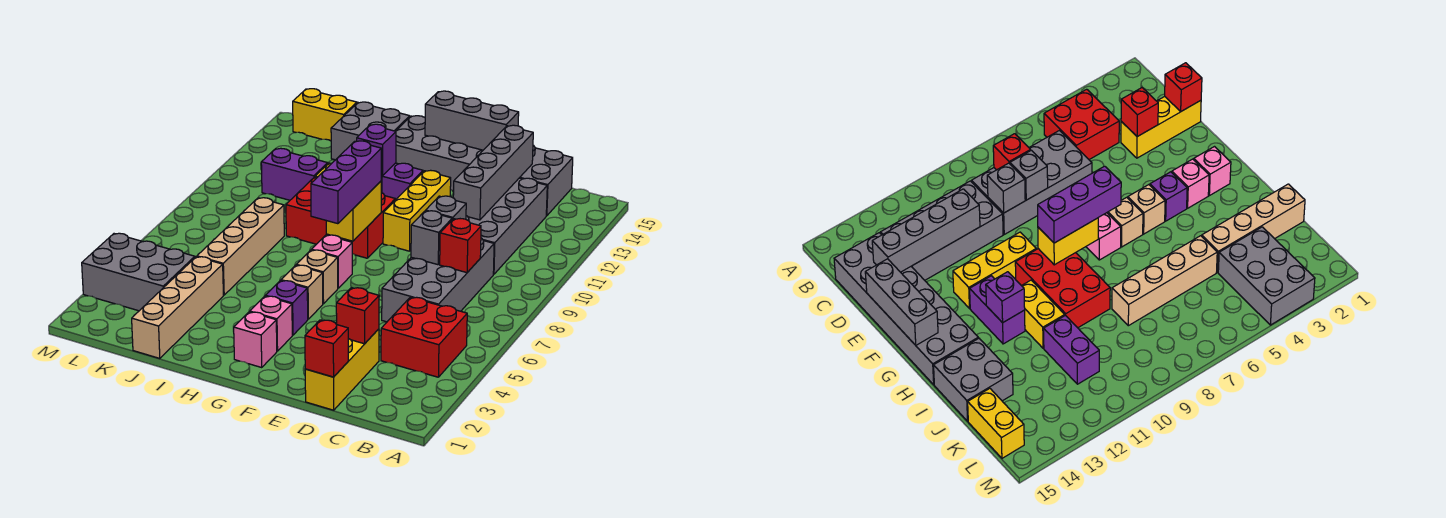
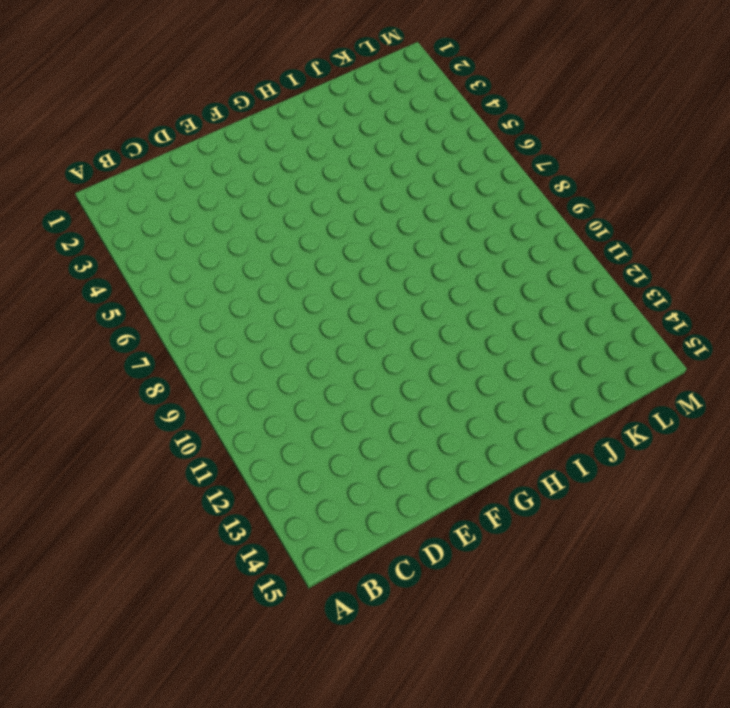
none -> red 2x2 brick [381,297,467,377]
none -> grey 2x4 brick [382,238,494,322]
none -> grey 2x4 brick [466,178,547,274]
none -> grey 2x6 brick [396,116,573,216]

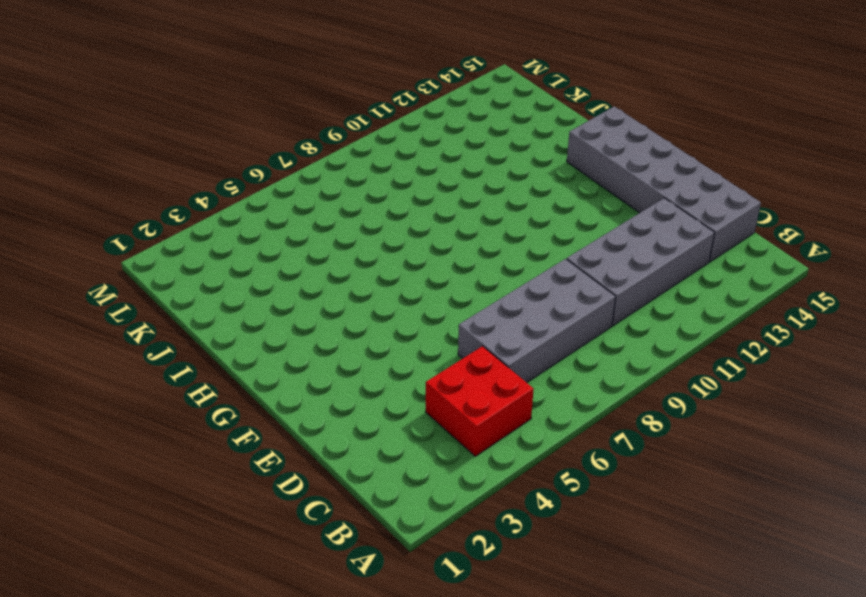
none -> yellow 1x3 brick [305,329,379,410]
none -> yellow 1x3 brick [383,170,451,251]
none -> pink 1x1 brick [234,312,277,367]
none -> pink 1x1 brick [250,296,292,351]

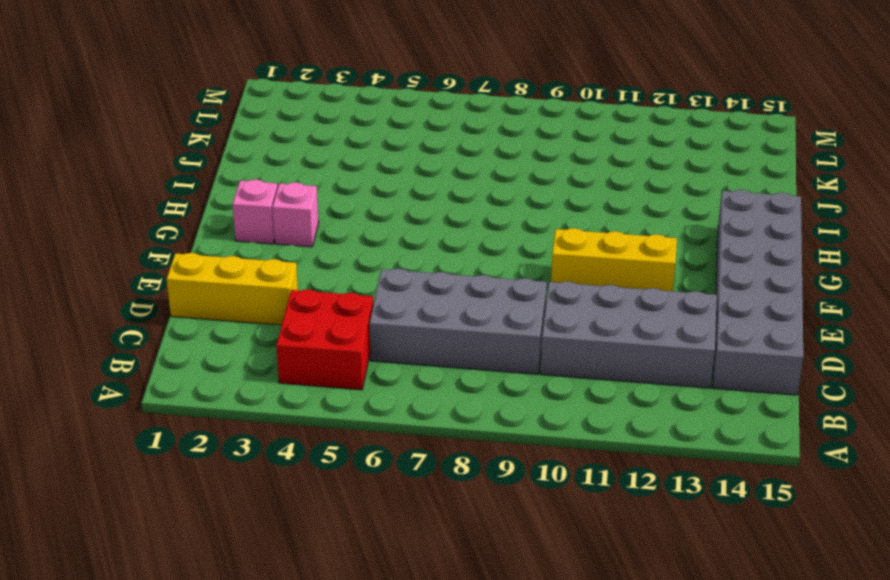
none -> purple 1x1 brick [265,281,308,335]
none -> tan 1x1 brick [281,265,323,319]
none -> tan 1x1 brick [296,250,338,304]
none -> pink 1x1 brick [311,235,352,288]

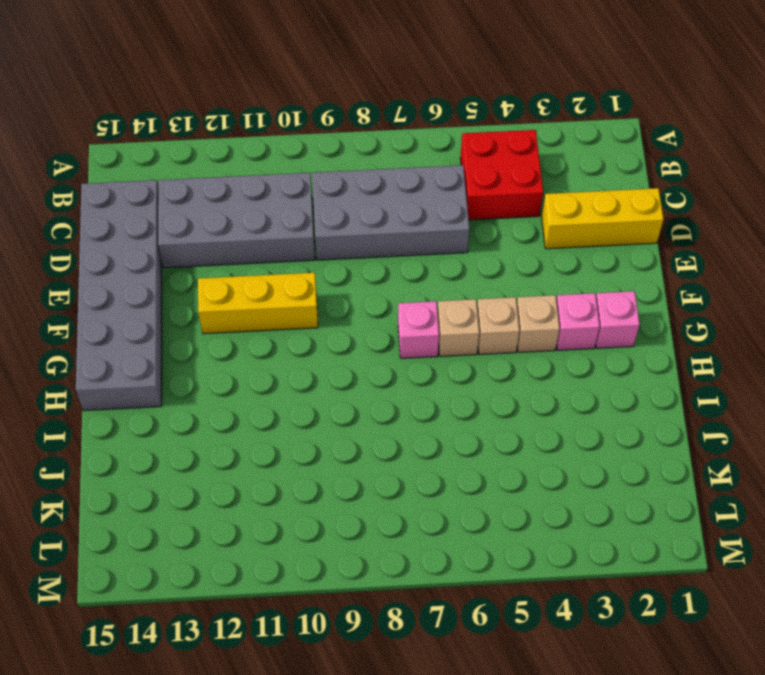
tan 1x1 brick [517,295,560,352] -> purple 1x1 brick [265,281,308,335]
none -> red 2x3 brick [286,177,395,258]
none -> purple 1x2 brick [381,163,423,200]
none -> yellow 1x2 brick [1022,280,1065,348]
none -> grey 2x2 brick [331,102,410,160]

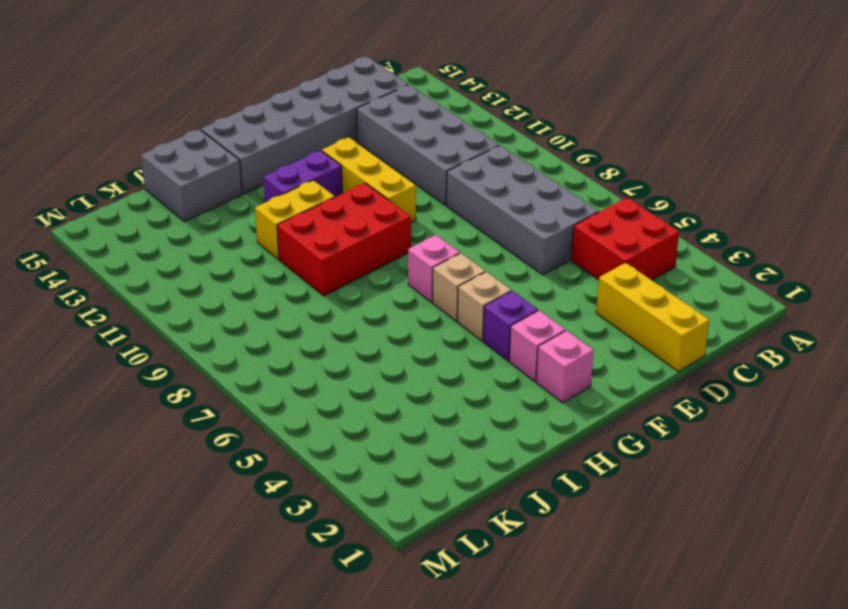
none -> tan 1x4 brick [132,257,223,358]
none -> tan 1x4 brick [197,198,284,295]
none -> purple 1x2 brick [261,148,328,200]
none -> grey 2x3 brick [82,233,195,311]

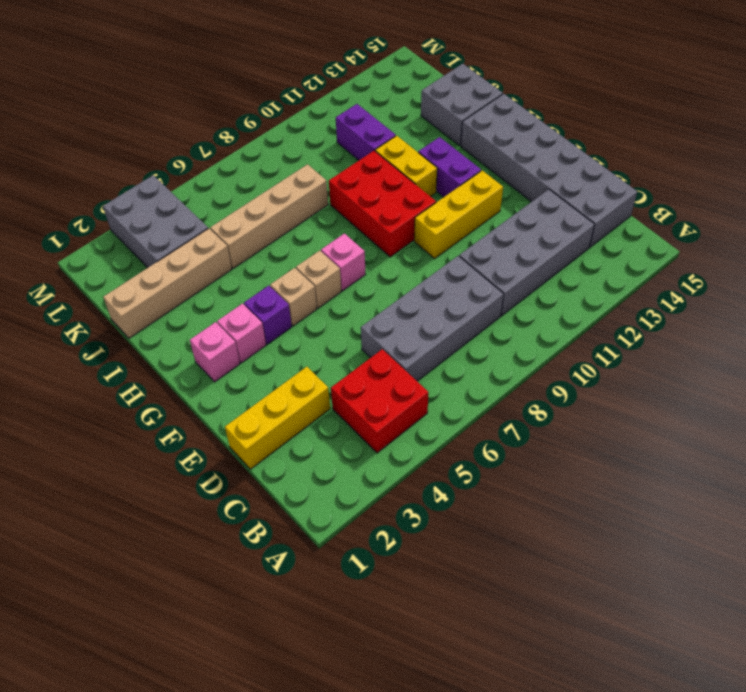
none -> yellow 1x2 brick [293,89,357,141]
none -> red 1x1 brick [440,219,481,273]
none -> red 1x1 brick [305,320,348,377]
none -> red 1x1 brick [336,288,379,344]

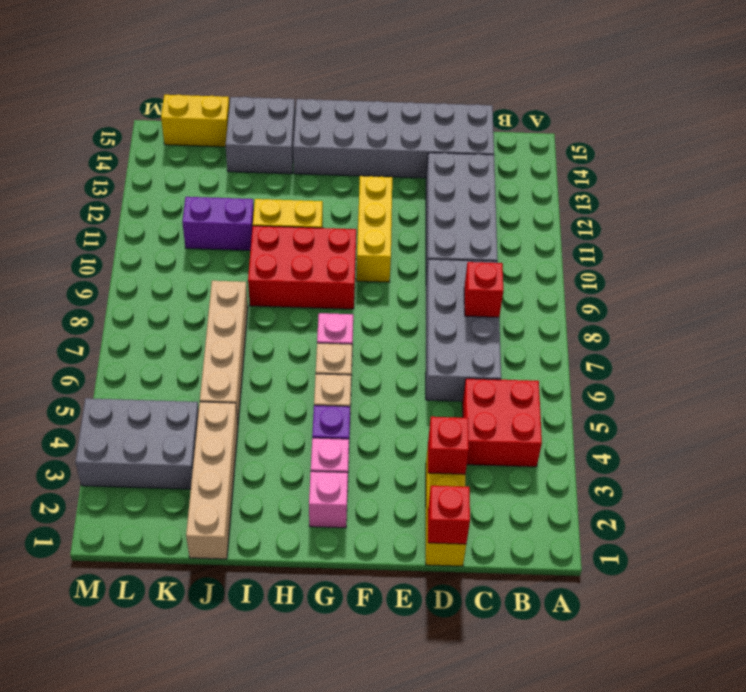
none -> purple 1x2 brick [381,163,423,200]
none -> grey 1x1 brick [411,211,452,265]
none -> grey 1x1 brick [426,196,466,220]
none -> grey 1x4 brick [453,125,533,220]

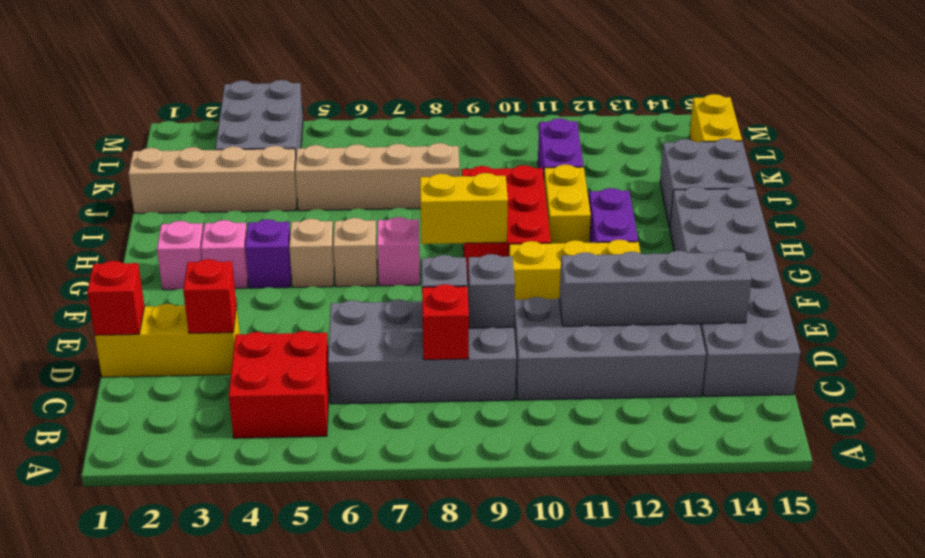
none -> grey 1x3 brick [425,91,519,150]
none -> purple 1x1 brick [357,124,396,176]
none -> purple 1x3 brick [311,141,381,224]

